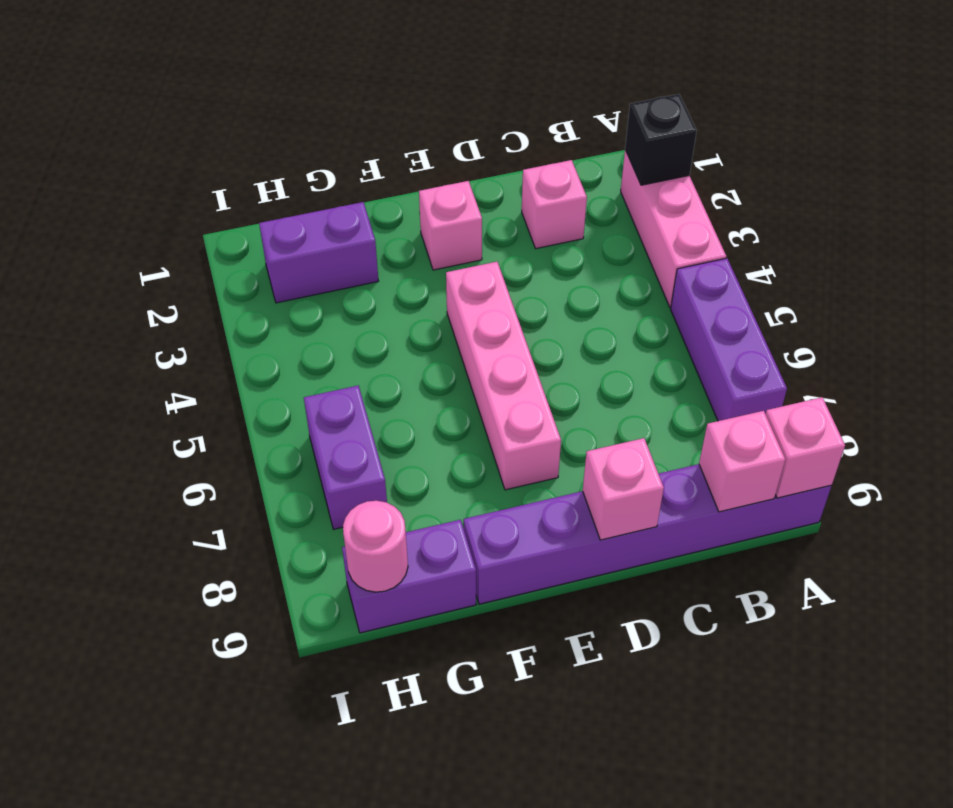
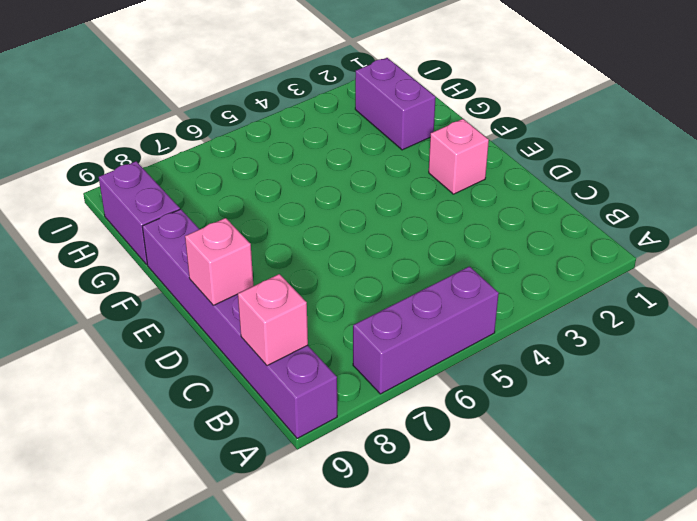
none -> pink 1x3 brick [621,150,726,308]
none -> pink 1x1 brick [522,160,587,249]
none -> pink 1x4 brick [446,262,561,490]

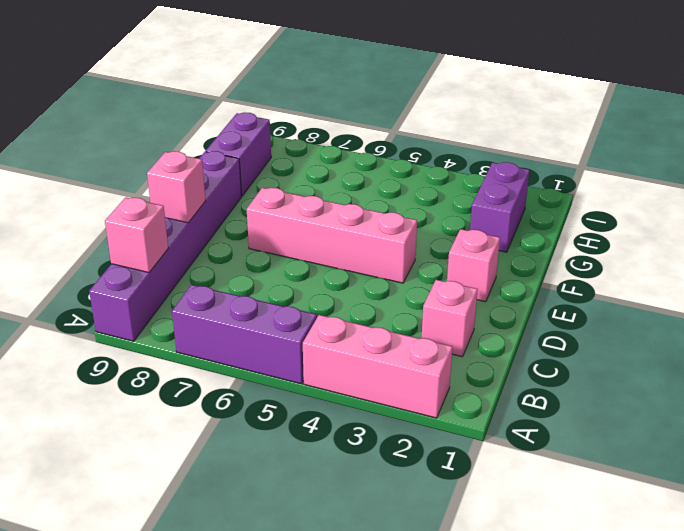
none -> purple 1x2 brick [304,386,387,529]
none -> black 1x1 brick [625,94,697,185]
none -> pink 1x1 brick [766,397,845,498]

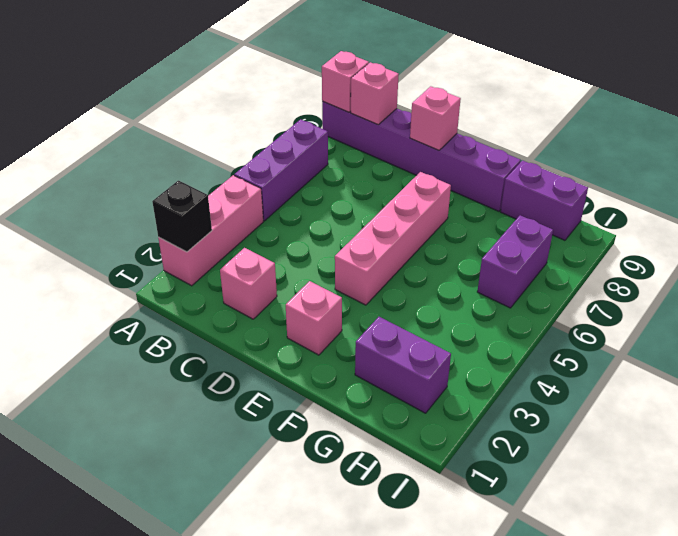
none -> pink 1x1 round brick [343,501,408,592]

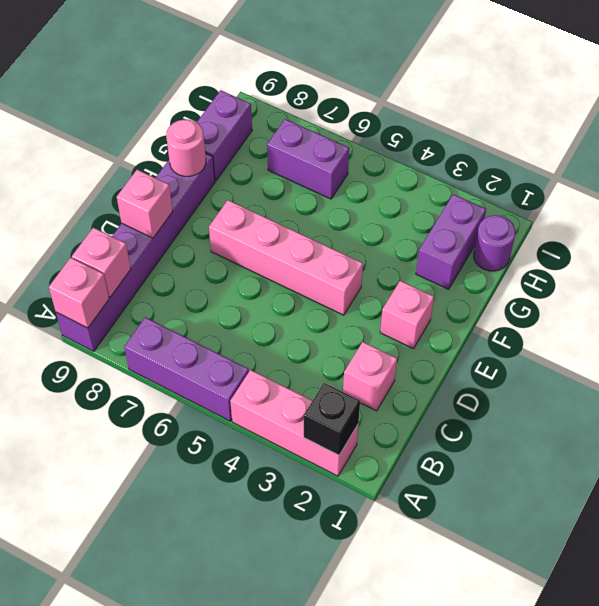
pink 1x1 round brick [166,120,206,176] -> pink 1x1 round brick moved to [343,501,408,592]
purple 1x1 round brick [474,215,515,271] -> none

